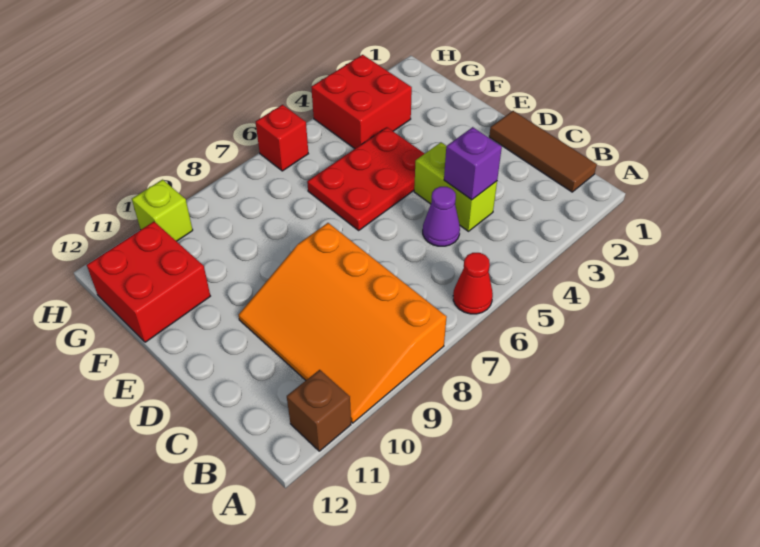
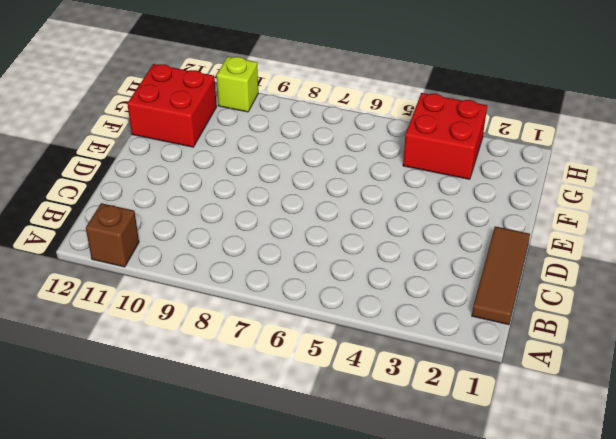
none -> red 1x1 cone [453,253,493,314]
none -> orange 3x4 slope [239,223,447,423]
none -> lime 1x2 brick [414,142,497,231]

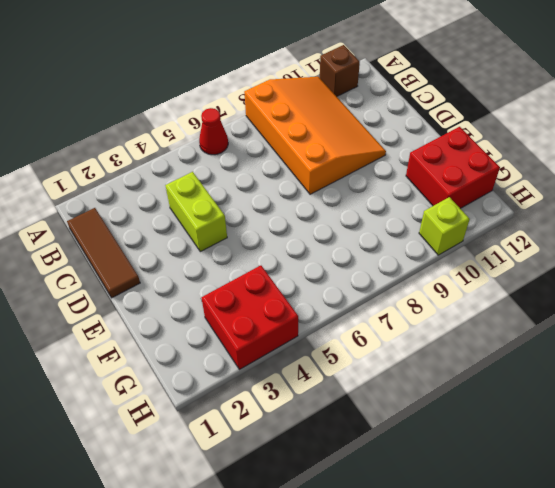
none -> purple 1x1 cone [423,187,460,246]
none -> red 2x3 plate [307,127,425,230]
none -> red 1x1 brick [256,105,308,171]

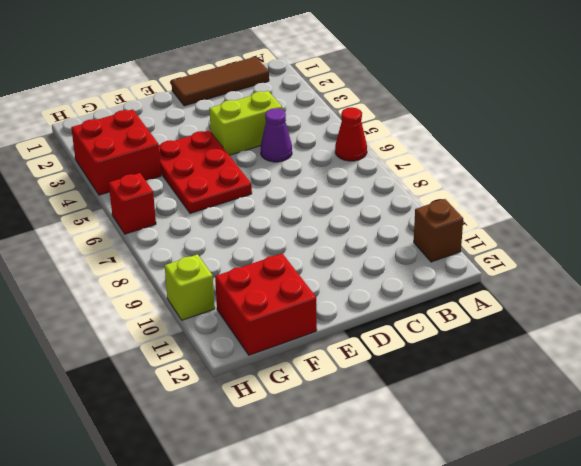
none -> orange 3x4 slope [239,223,447,423]
none -> purple 1x1 brick [444,127,502,200]

